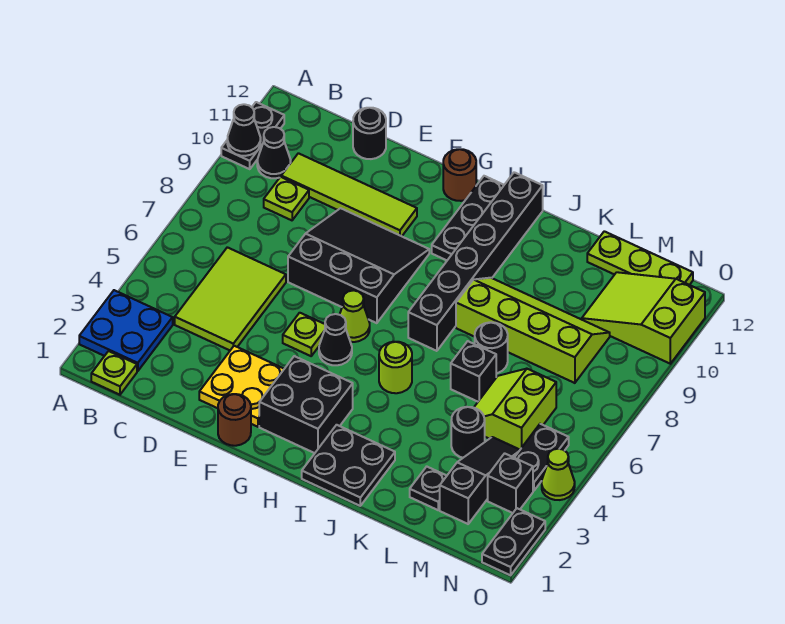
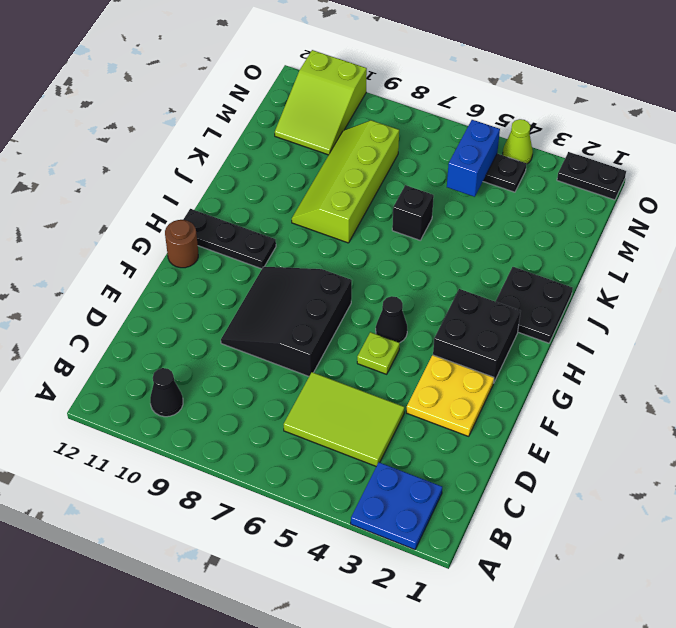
blue 1x2 brick [447,120,500,197] -> none
none -> black 1x2 plate [221,102,284,169]
none -> lime 1x1 plate [91,351,137,395]
none -> lime 1x1 plate [264,177,309,220]
none -> lime 1x4 tile [281,153,417,236]

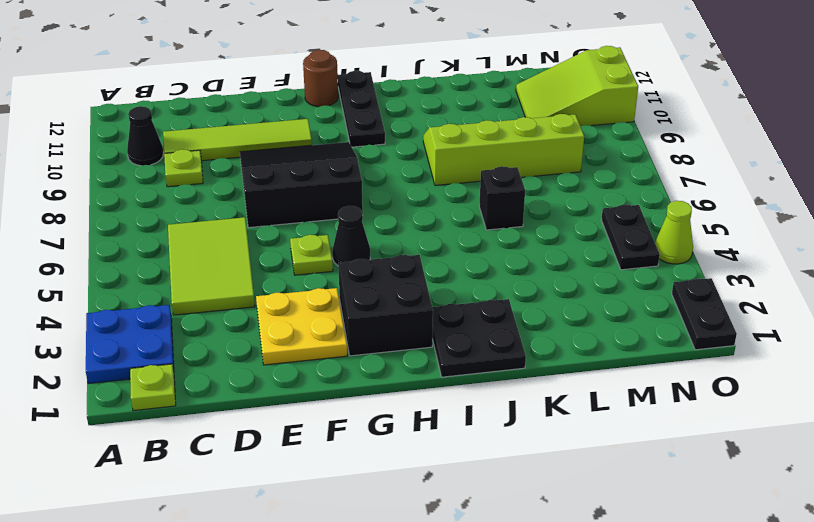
none -> black 1x2 plate [221,102,284,169]
none -> black 1x1 round brick [353,108,386,159]
none -> brown 1x1 round brick [218,394,251,446]
none -> lime 1x1 cone [340,290,370,342]

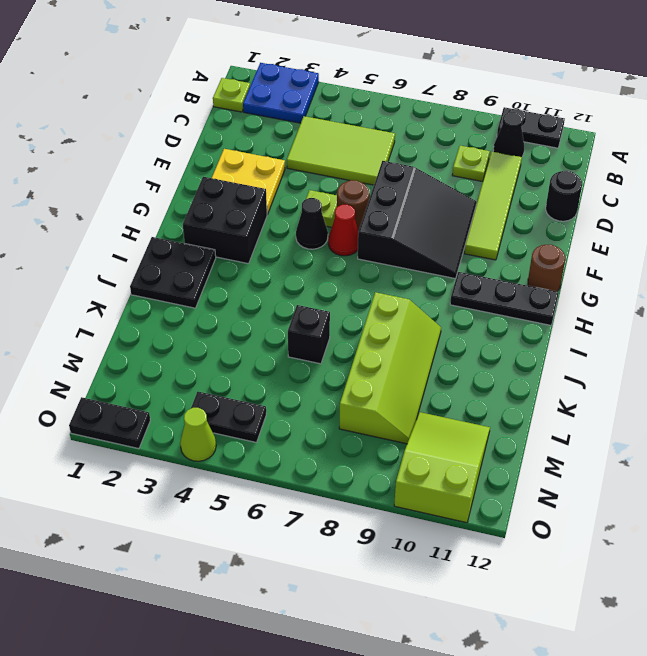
brown 1x1 round brick [337,180,369,231] -> brown 1x1 round brick moved to [218,394,251,446]
red 1x1 cone [328,205,358,256] -> lime 1x1 cone [340,290,370,342]
none -> lime 1x1 round brick [379,342,412,393]
none -> black 1x6 brick [408,172,543,351]
none -> black 1x1 round brick [475,322,508,373]
none -> black 1x1 plate [410,467,446,510]

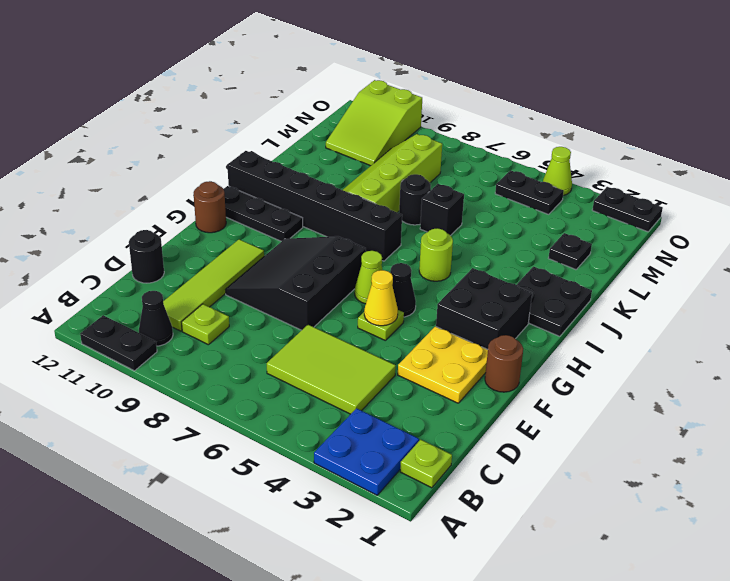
yellow 1x1 cone [364,270,398,326] -> none
none -> black 1x1 round brick [451,407,485,458]
none -> lime 2x2 slope [474,369,556,450]
none -> lime 1x3 plate [587,231,693,285]
none -> black 1x3 slope [440,437,520,524]

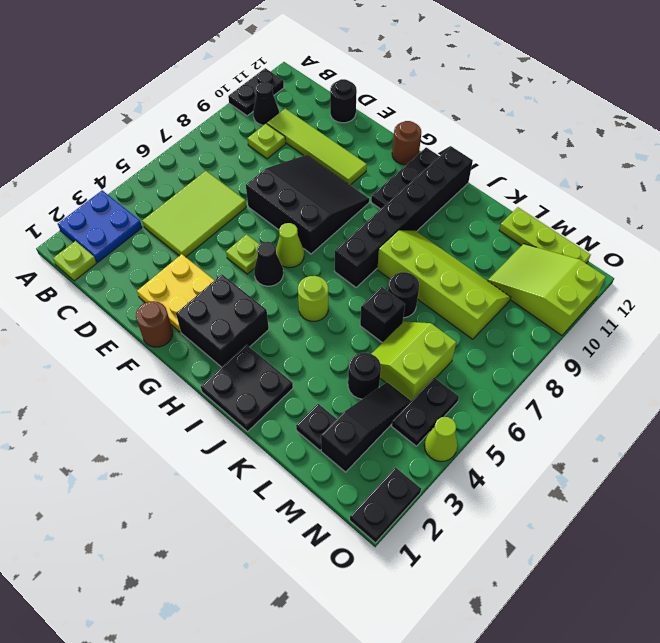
none -> black 1x1 brick [488,453,533,513]
none -> black 1x1 cone [227,104,261,156]

